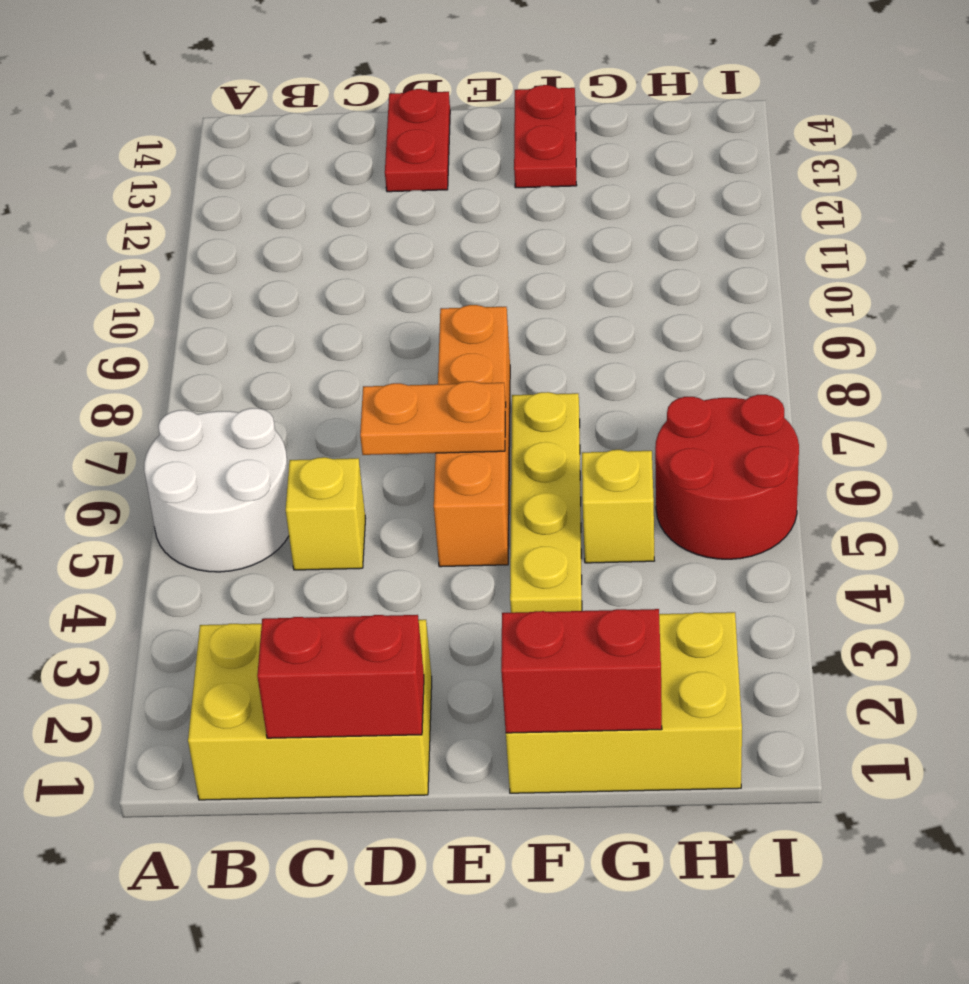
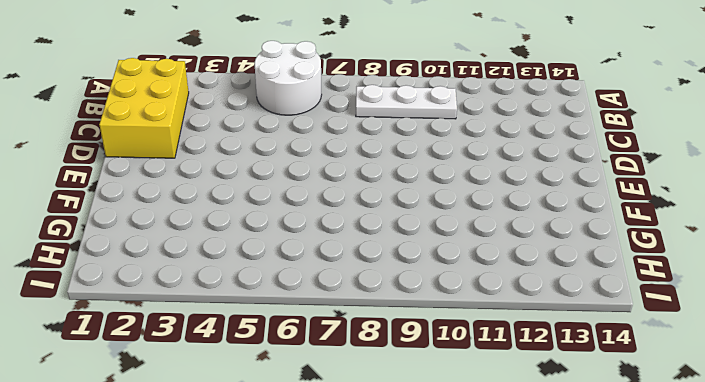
white 1x3 plate [356,85,457,119] -> none
none -> yellow 1x1 brick [286,457,366,570]
none -> red 1x2 plate [385,89,450,192]
none -> orange 1x4 brick [434,305,510,567]

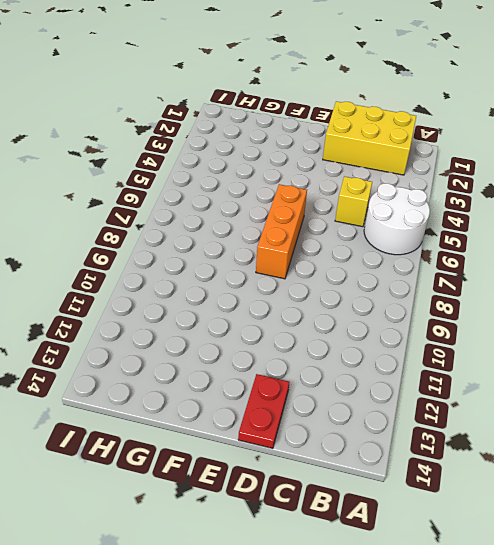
orange 1x3 brick [256,184,307,279] -> orange 1x4 brick [434,305,510,567]
none -> yellow 2x3 brick [506,612,742,793]
none -> yellow 1x4 plate [510,392,582,613]
none -> red 1x2 plate [514,85,577,188]

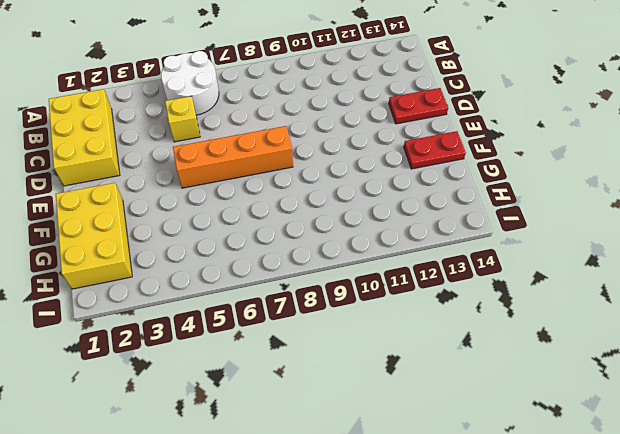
none -> yellow 1x4 plate [510,392,582,613]
none -> yellow 1x1 brick [582,450,654,563]
none -> red 2x2 round brick [655,395,799,559]

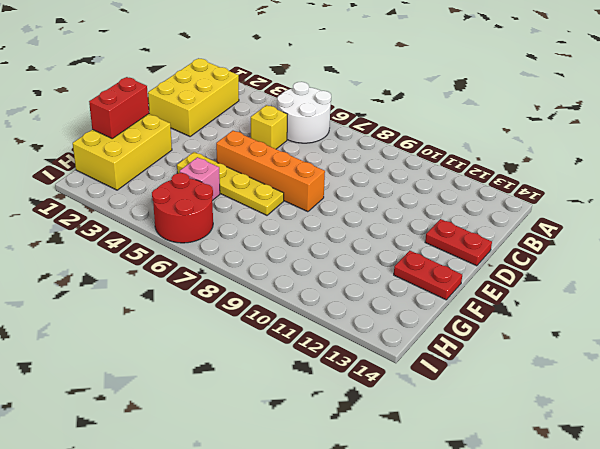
pink 1x1 brick [180,157,220,201] -> yellow 1x1 brick [582,450,654,563]
none -> red 1x2 brick [257,615,424,738]
none -> orange 1x2 plate [360,381,506,455]

